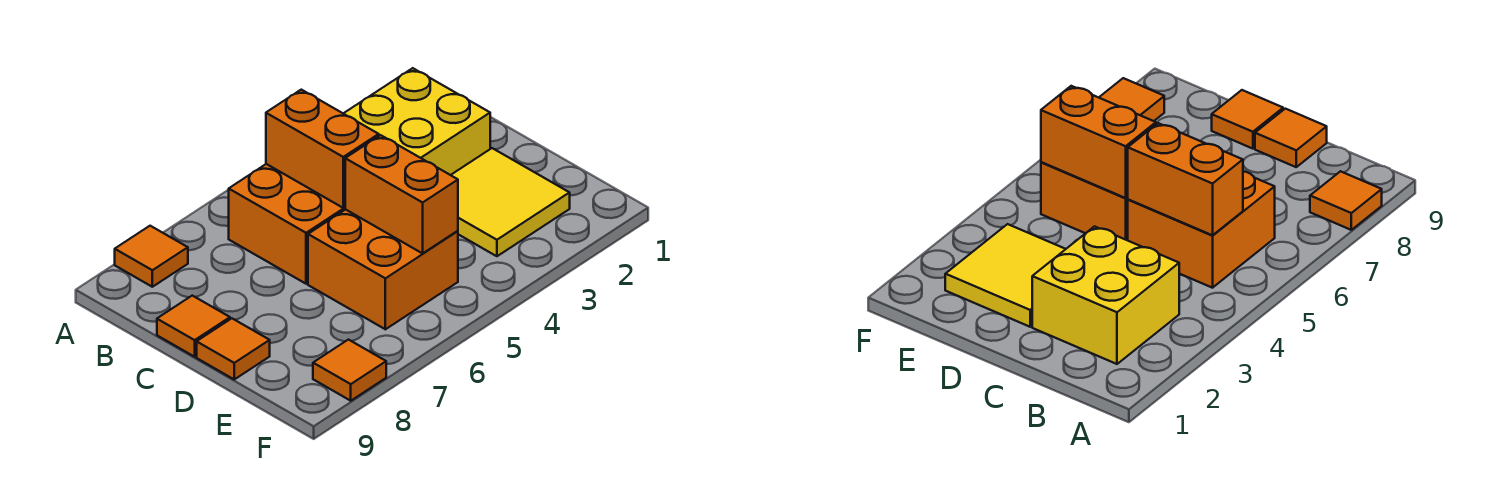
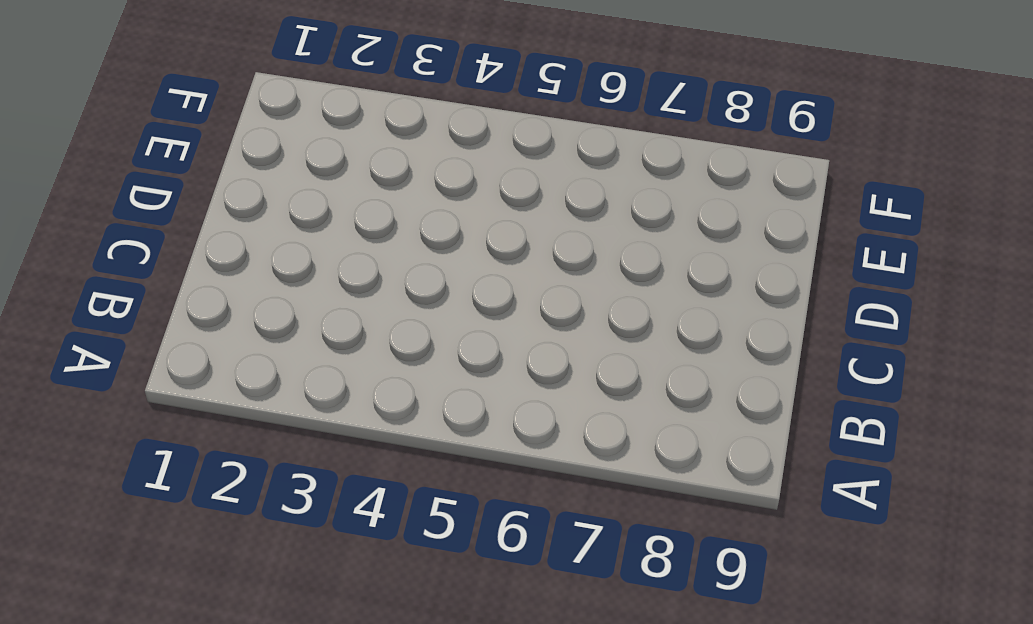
none -> orange 1x1 tile [115,226,188,287]
none -> yellow 2x2 brick [343,68,490,175]

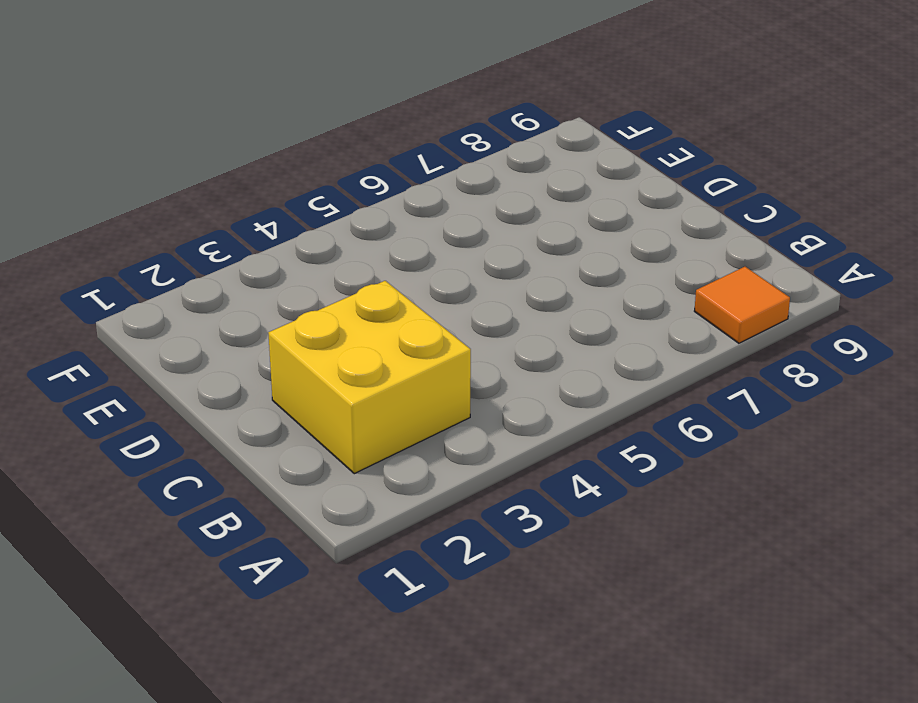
none -> orange 2x2 brick [229,164,346,284]
none -> orange 1x1 tile [157,296,230,357]

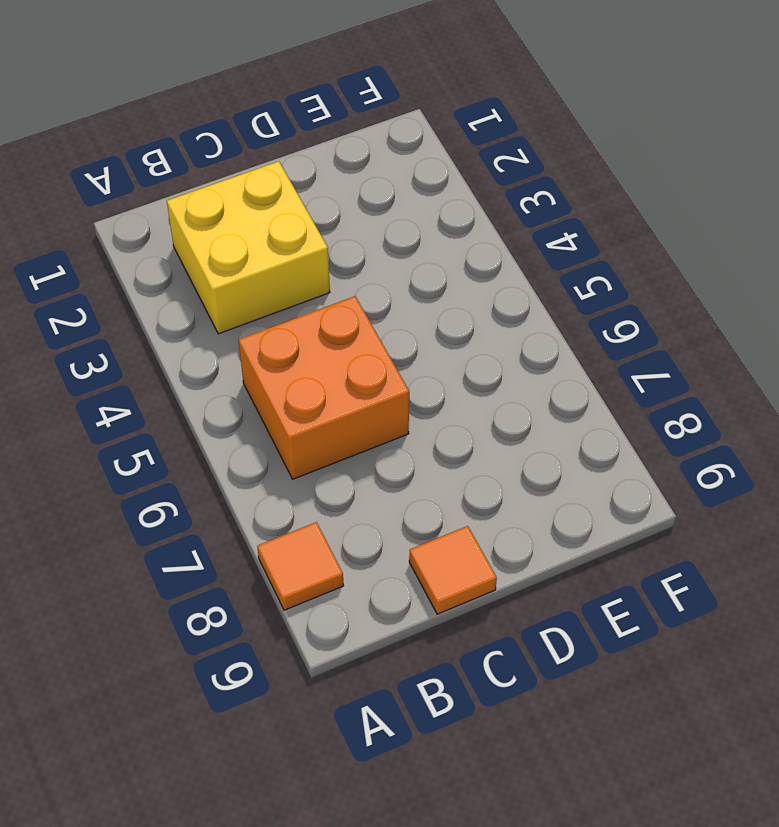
none -> yellow 2x2 tile [451,148,570,256]
none -> orange 2x2 brick [308,210,458,329]

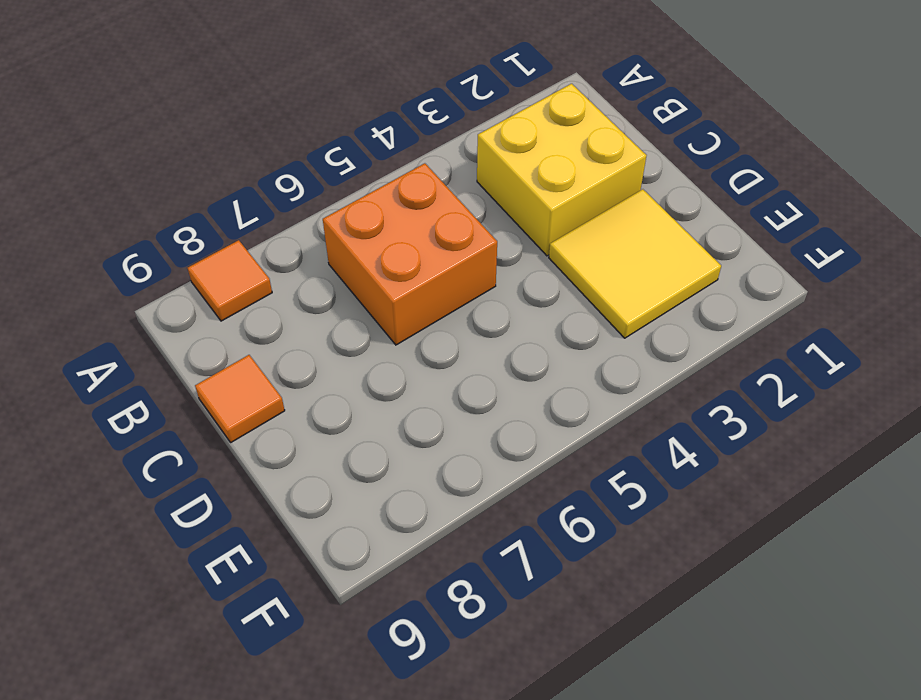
none -> orange 2x2 brick [308,210,458,329]
none -> orange 1x1 tile [197,318,270,379]

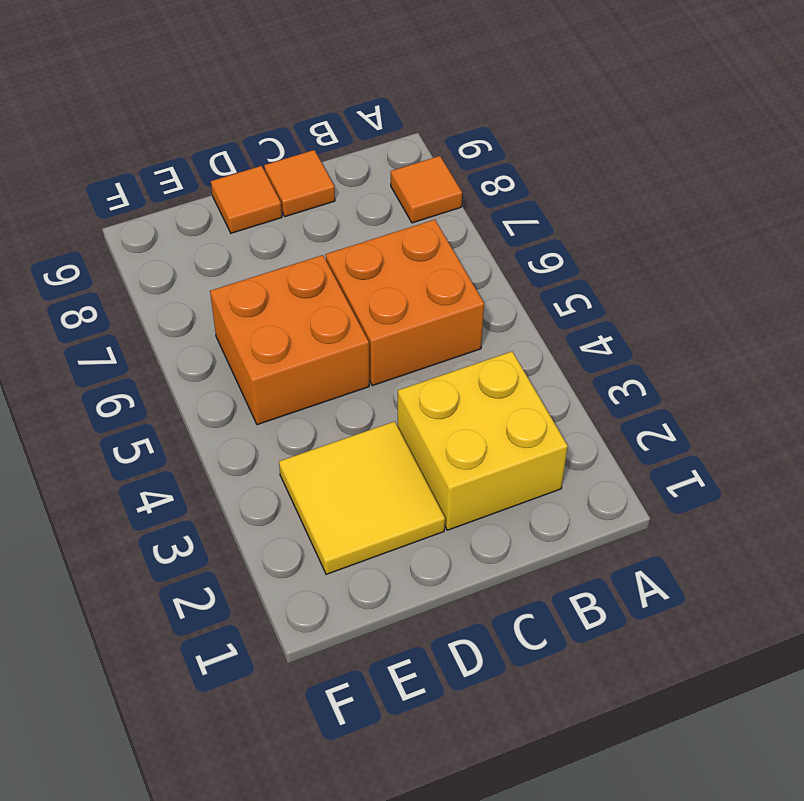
none -> orange 1x1 tile [313,340,386,401]
none -> orange 1x2 brick [266,90,379,208]

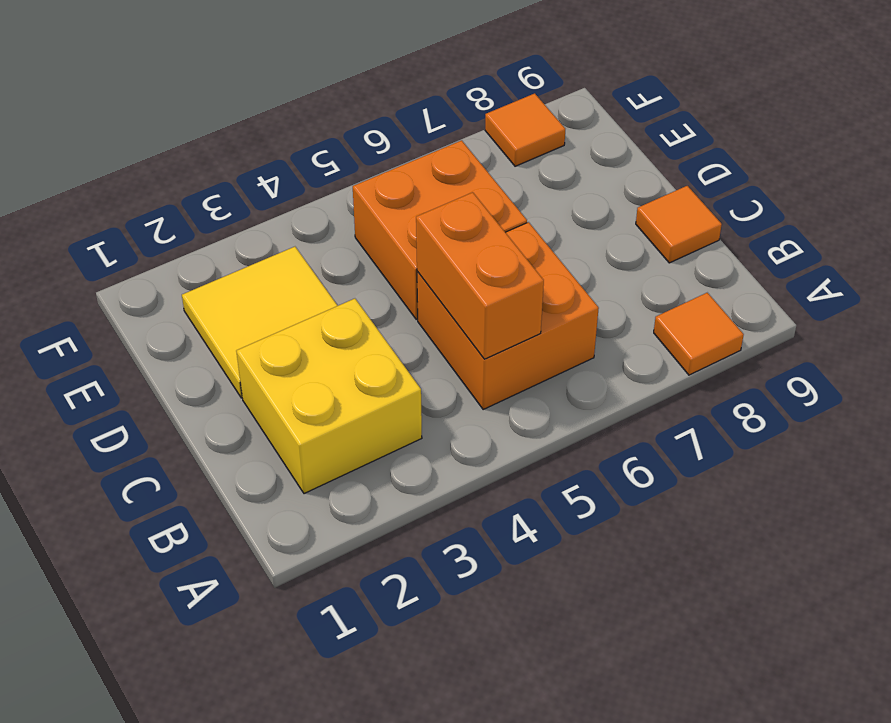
none -> orange 1x1 tile [197,318,270,379]
none -> orange 1x2 brick [345,135,458,253]

